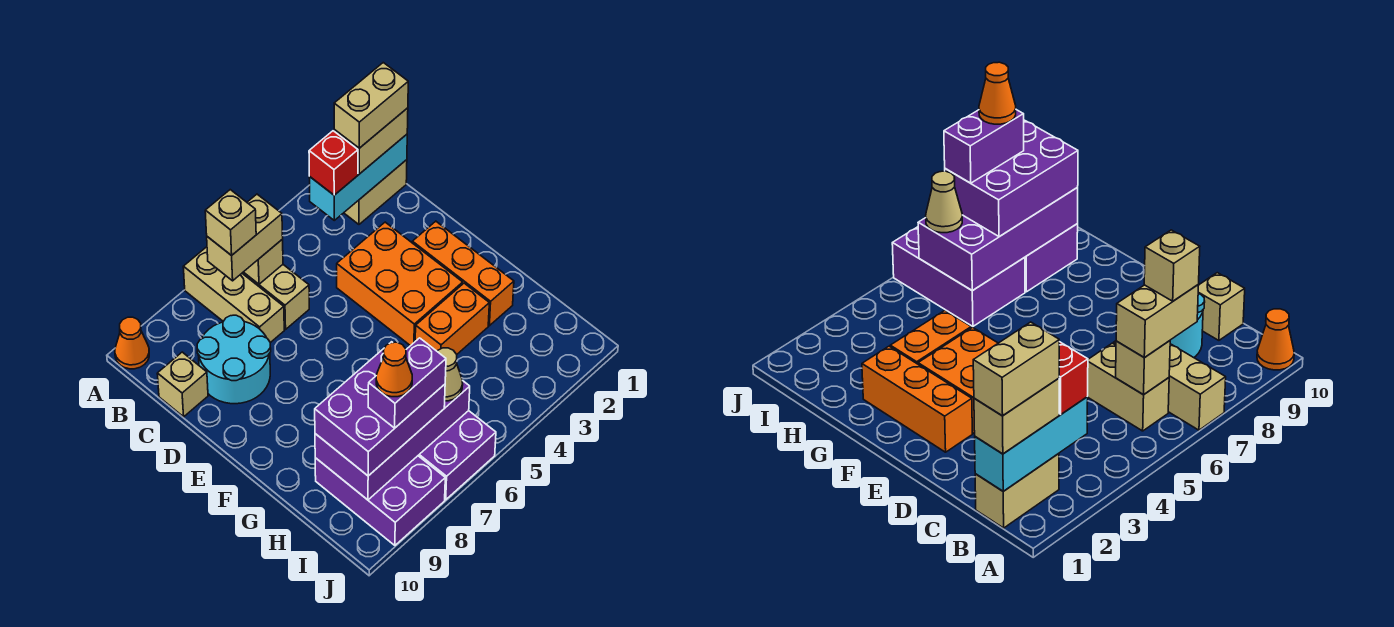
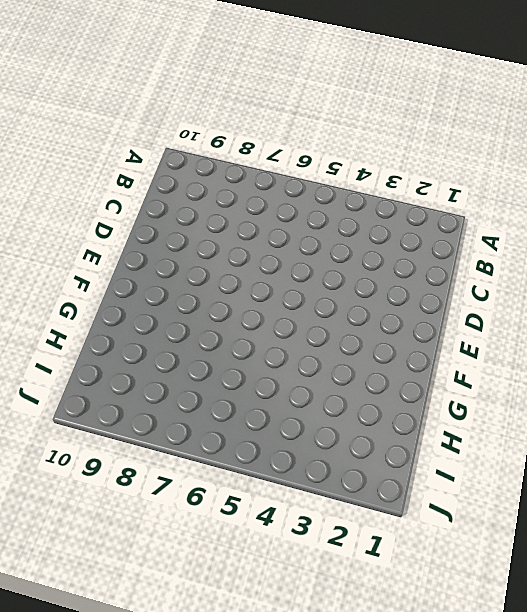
none -> tan 1x3 brick [183,247,284,343]
none -> orange 1x1 cone [115,317,149,369]
none -> tan 1x2 brick [344,160,407,224]

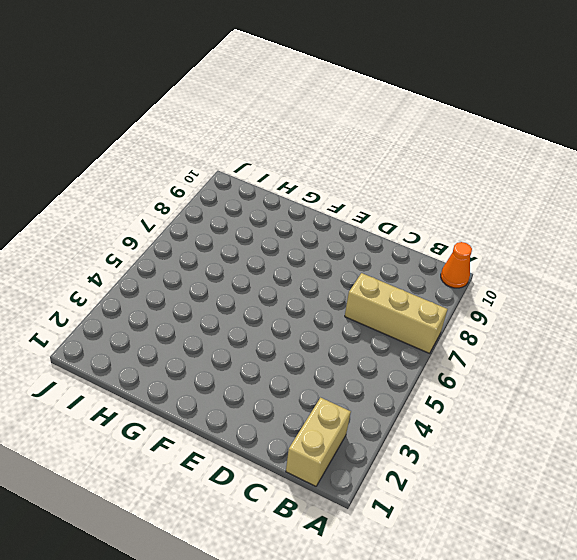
none -> tan 1x2 brick [242,265,309,329]
none -> cyan 2x2 round brick [197,315,271,404]
none -> tan 1x1 brick [157,352,208,417]

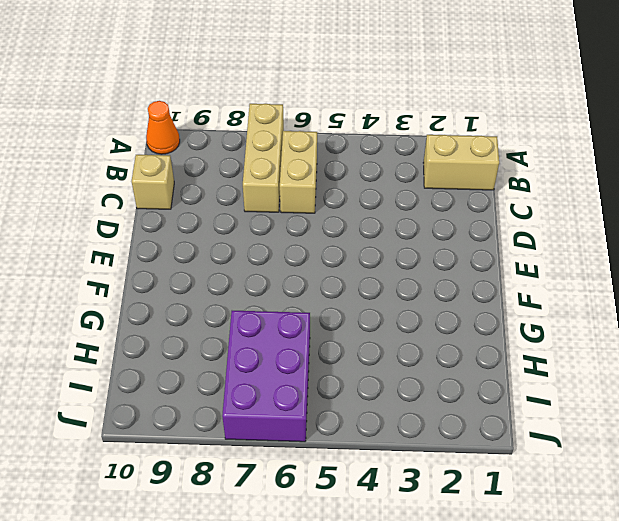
none -> cyan 2x2 round brick [197,315,271,404]
none -> orange 2x3 brick [337,222,463,346]
none -> orange 1x3 brick [412,221,514,326]

